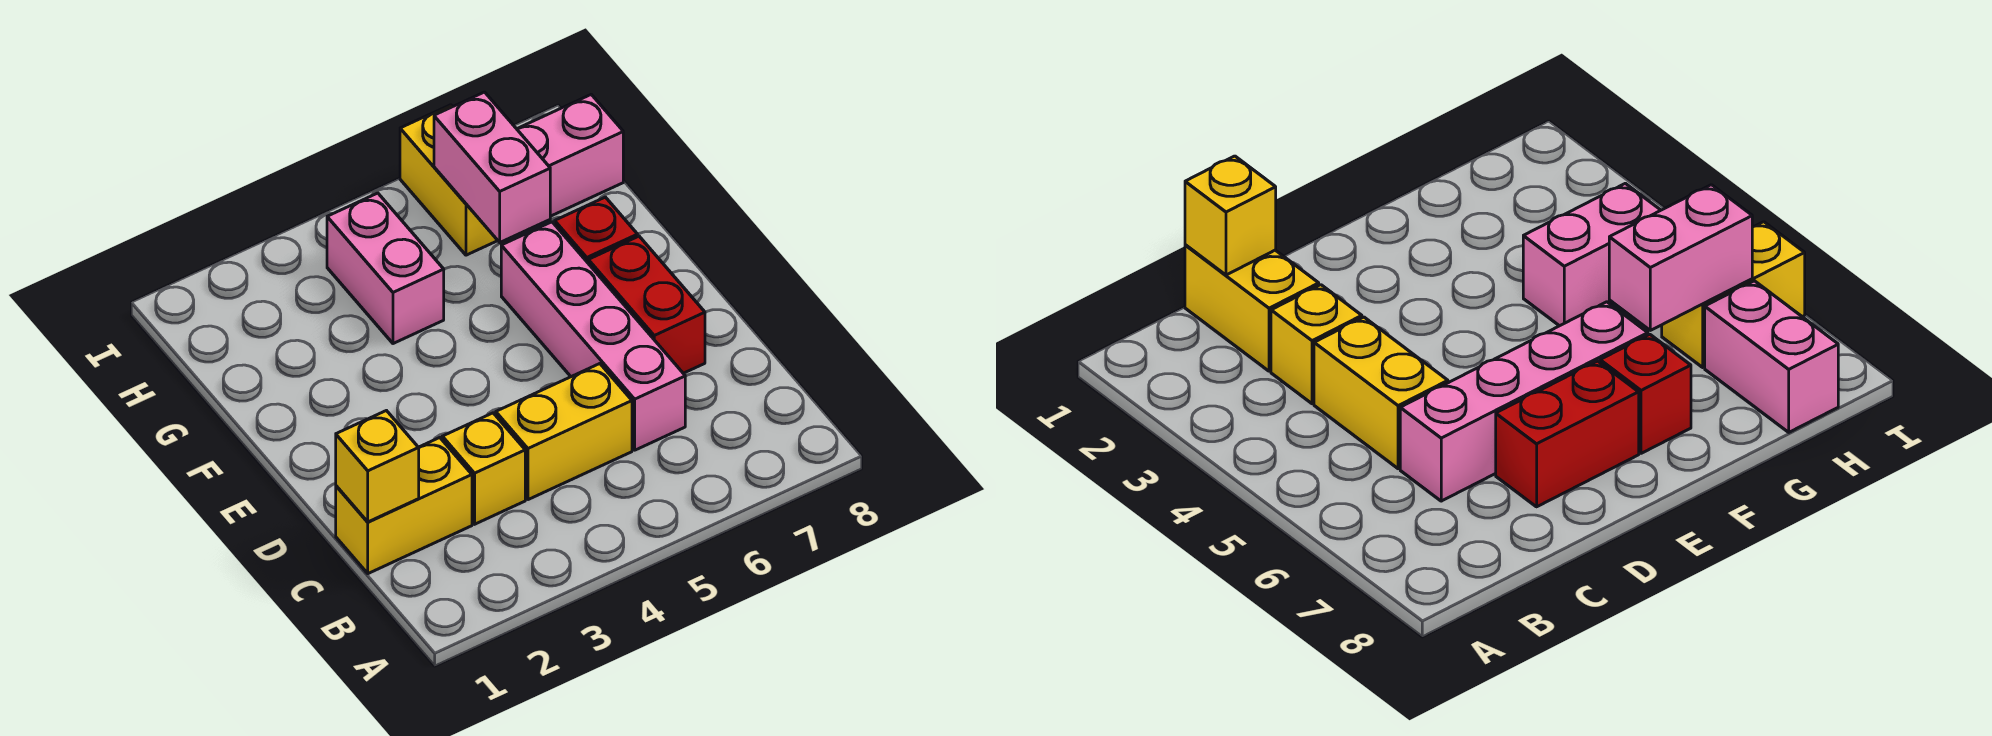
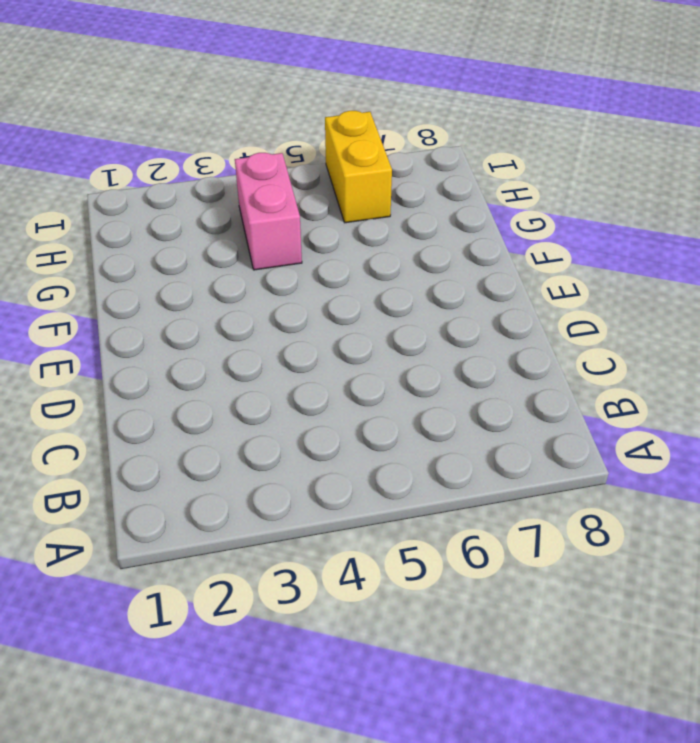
none -> yellow 1x2 brick [336,438,472,574]
none -> yellow 1x1 brick [442,413,525,524]

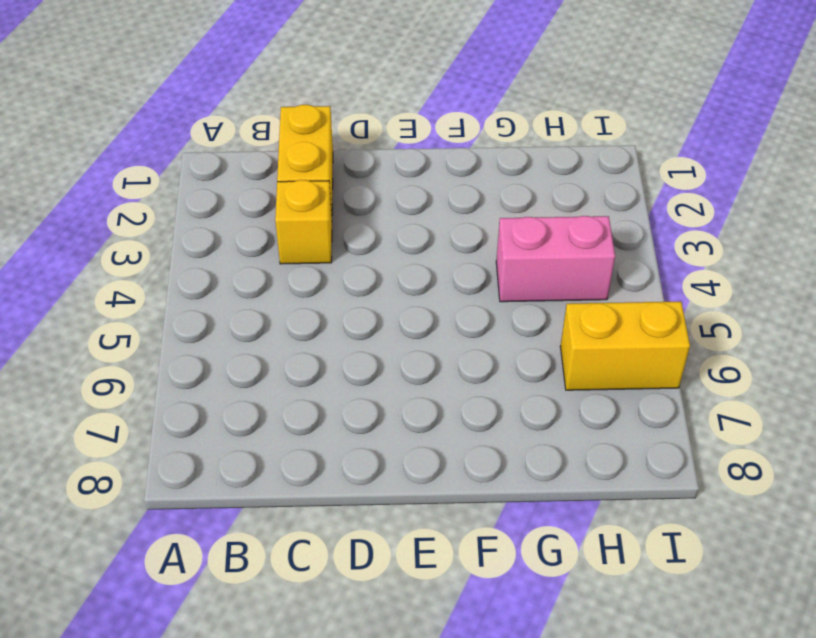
none -> yellow 1x2 brick [496,364,632,500]
none -> pink 1x4 brick [501,222,685,450]

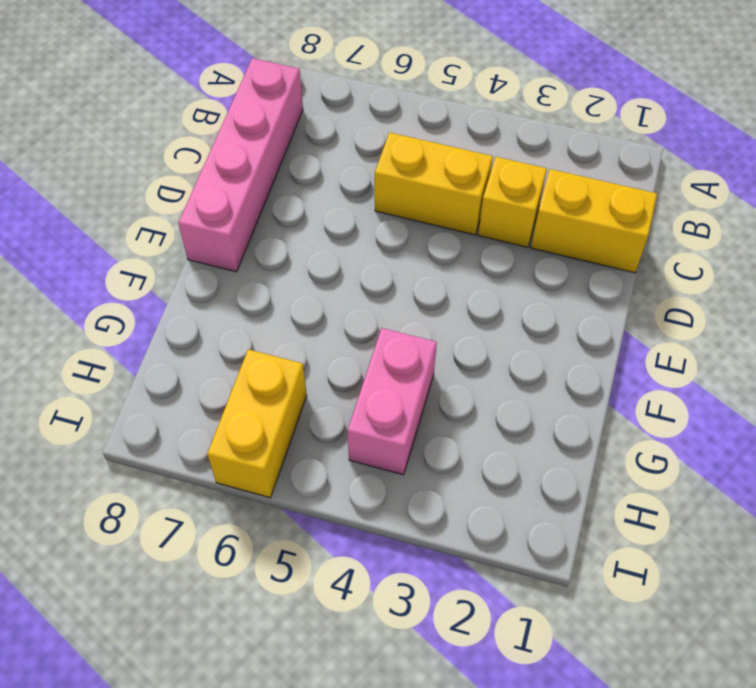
pink 1x4 brick [178,58,303,272] -> pink 1x4 brick moved to [501,222,685,450]
none -> red 1x2 brick [588,236,705,373]
none -> red 1x1 brick [555,197,638,263]

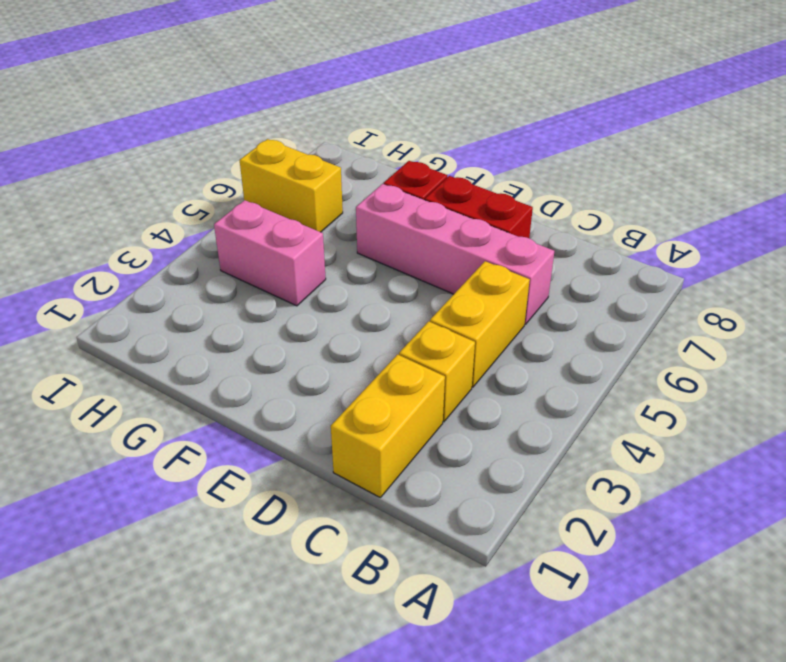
none -> pink 1x2 brick [517,95,623,216]
none -> yellow 1x1 brick [336,411,419,522]

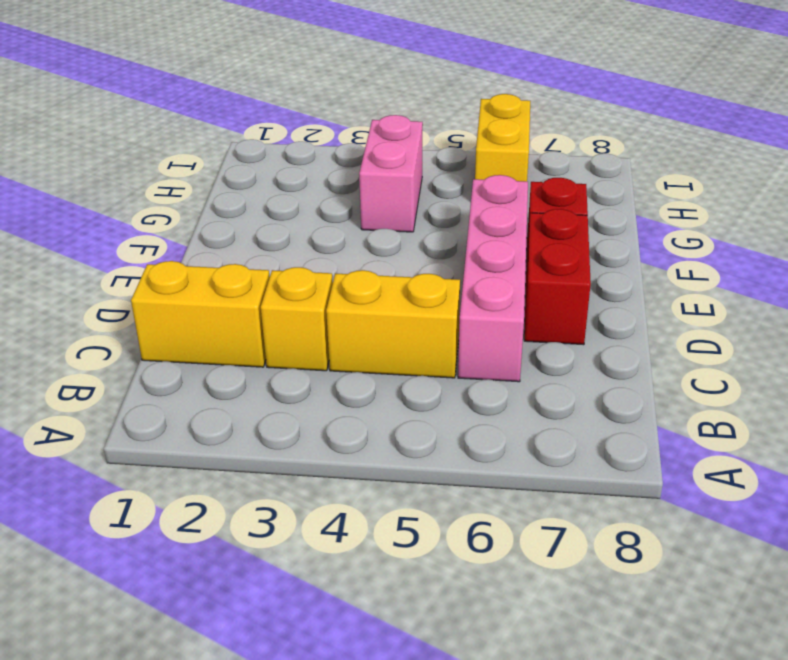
none -> pink 1x2 brick [517,95,623,216]
none -> yellow 1x1 brick [336,411,419,522]

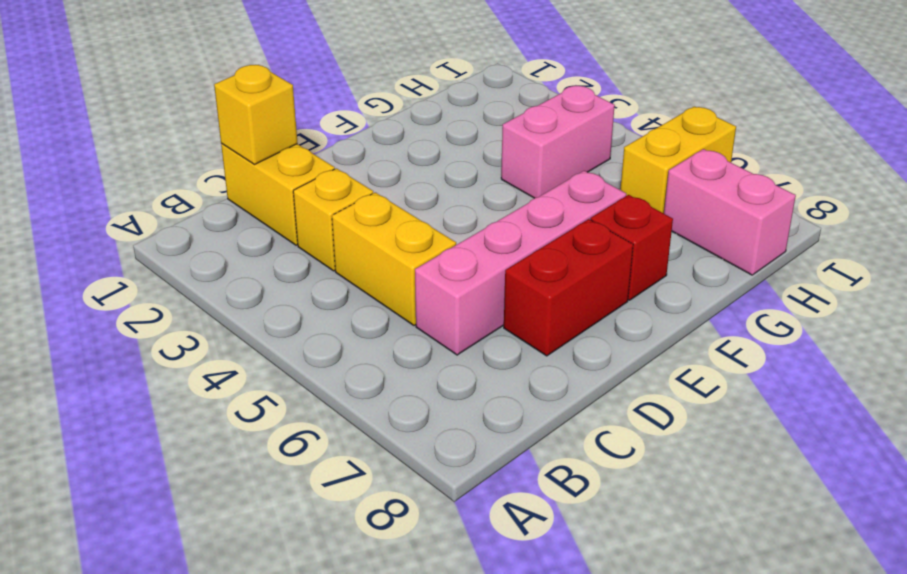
none -> pink 1x2 brick [434,92,550,242]

